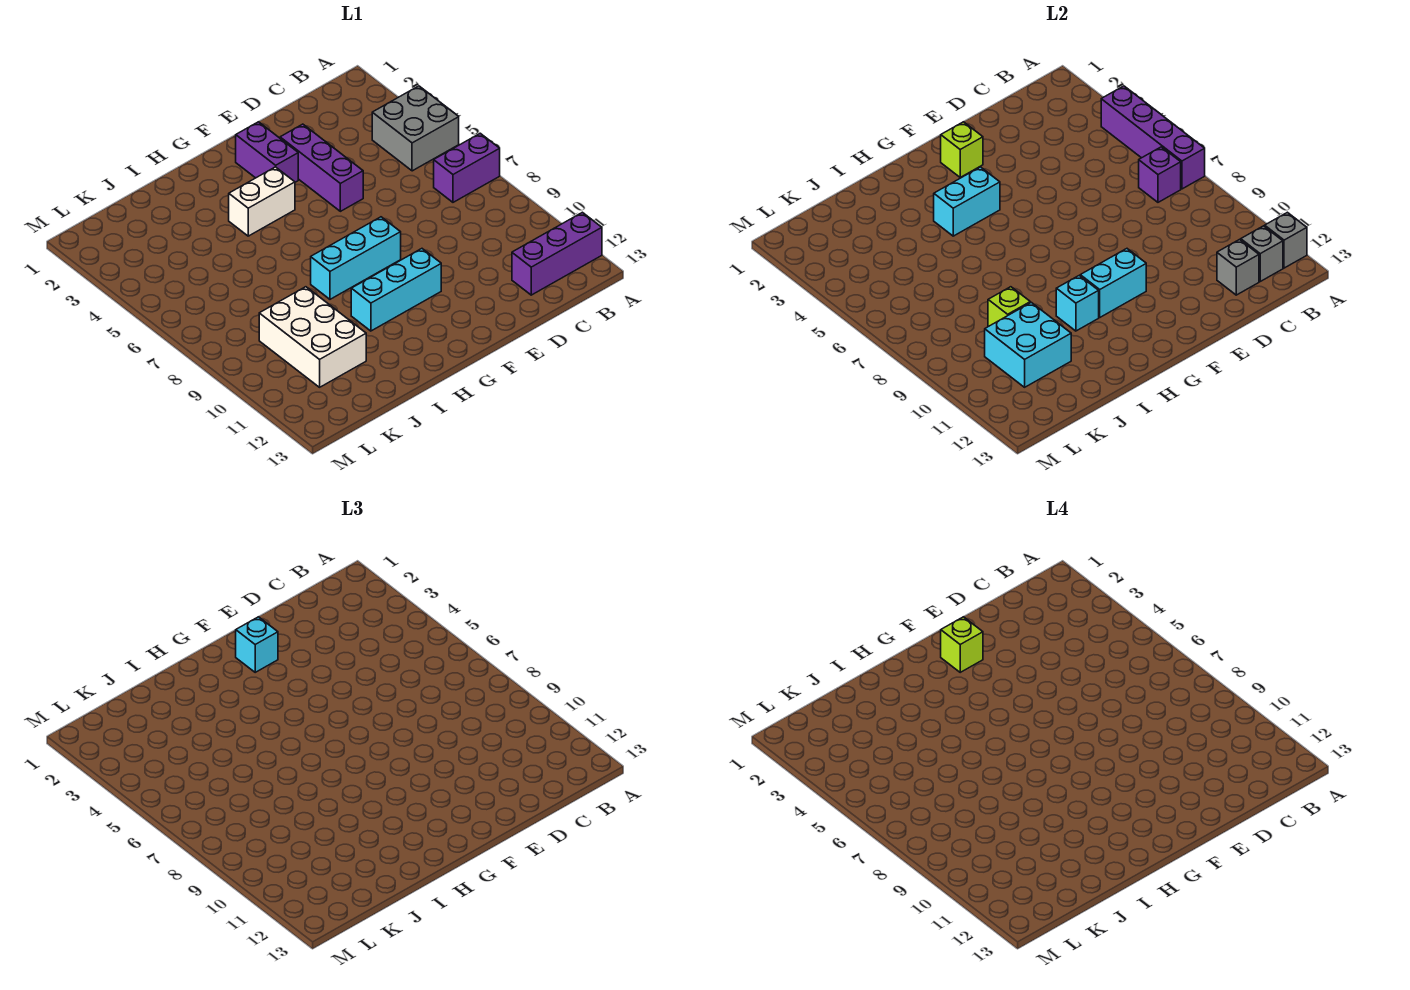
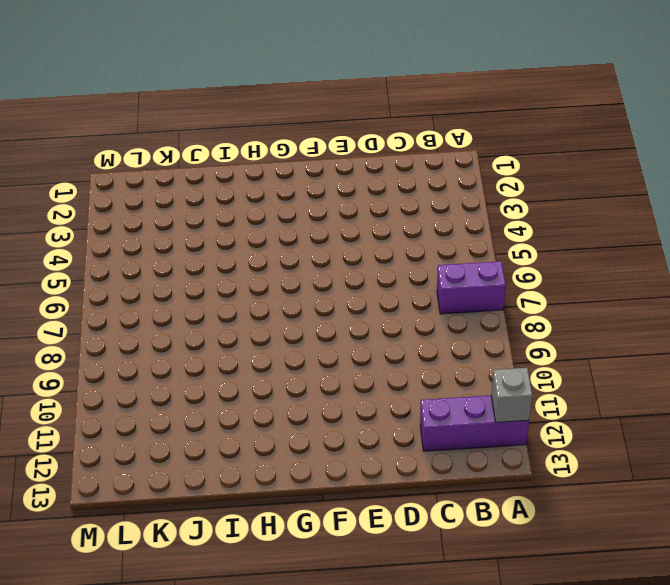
none -> grey 2x2 brick [372,86,459,171]
none -> purple 1x3 brick [280,124,363,211]
none -> purple 1x2 brick [236,122,298,182]

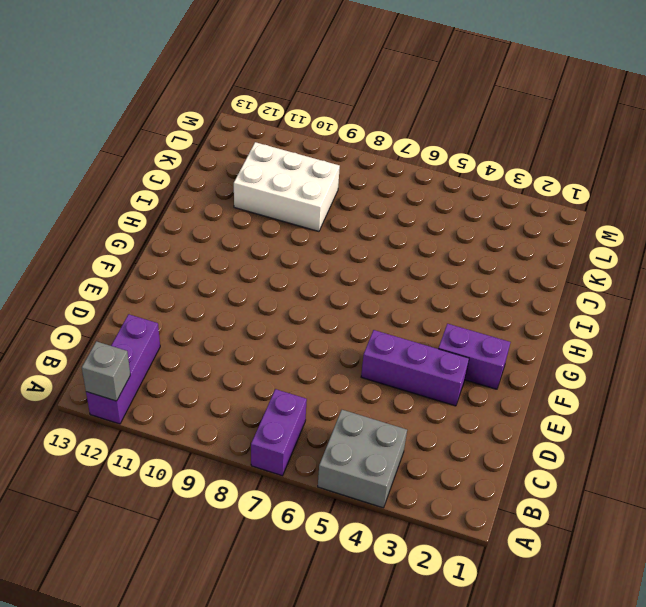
none -> cyan 1x3 brick [311,217,401,299]
none -> cyan 1x3 brick [351,249,441,331]
none -> white 1x2 brick [229,167,295,236]

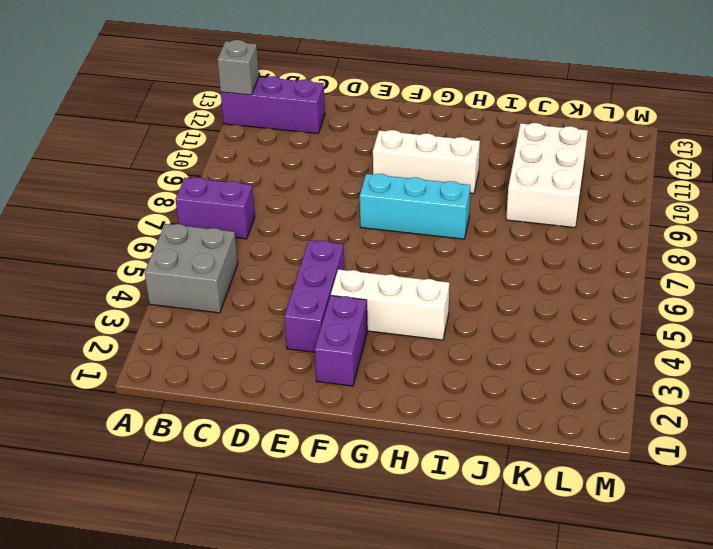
white 1x3 brick [331,269,449,340] -> white 1x2 brick [229,167,295,236]
white 1x3 brick [373,130,480,193] -> cyan 1x3 brick [351,249,441,331]
none -> purple 1x4 brick [1101,86,1205,189]
none -> purple 1x1 brick [1139,147,1181,202]
none -> grey 1x1 brick [1241,226,1283,281]

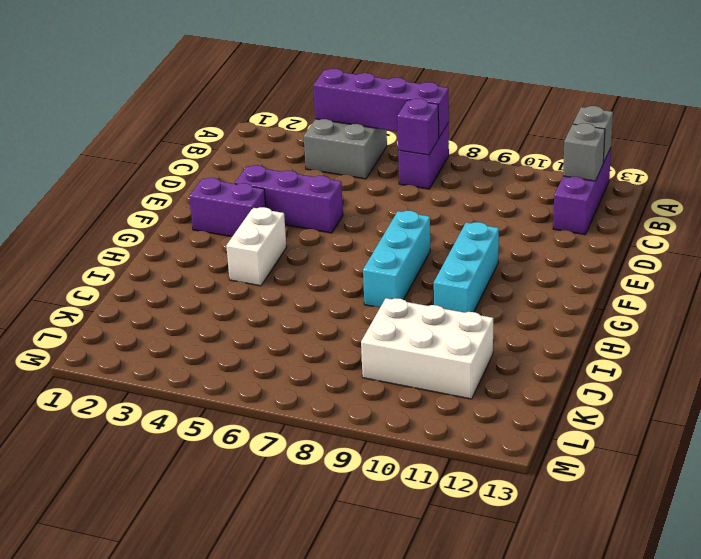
none -> grey 1x1 brick [1217,240,1259,295]
none -> lime 1x1 brick [941,122,983,177]
none -> cyan 1x2 brick [1080,249,1146,317]

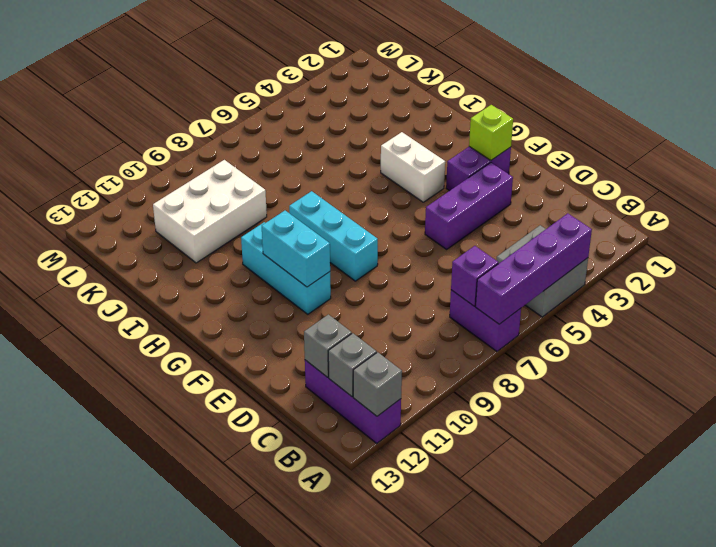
none -> cyan 1x2 brick [934,167,1000,236]
none -> cyan 1x1 brick [1056,276,1099,331]
none -> lime 1x1 brick [988,287,1030,327]

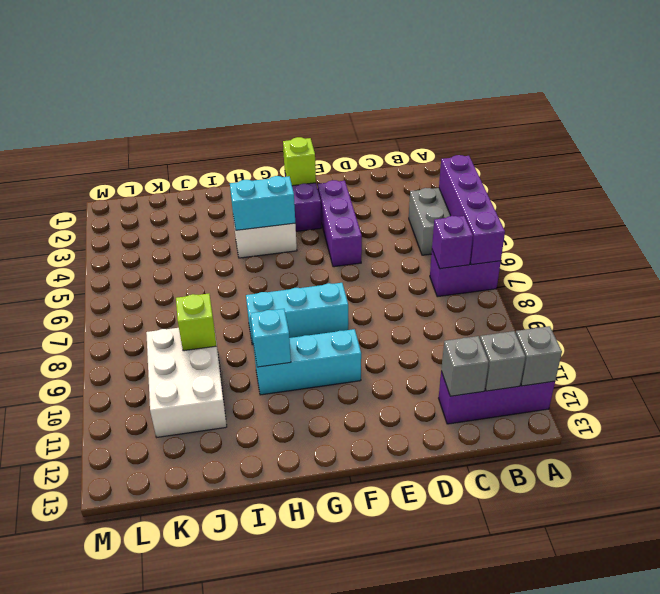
none -> cyan 1x2 brick [1080,249,1146,317]
none -> cyan 2x2 brick [985,302,1071,387]
none -> cyan 1x1 brick [236,617,278,672]

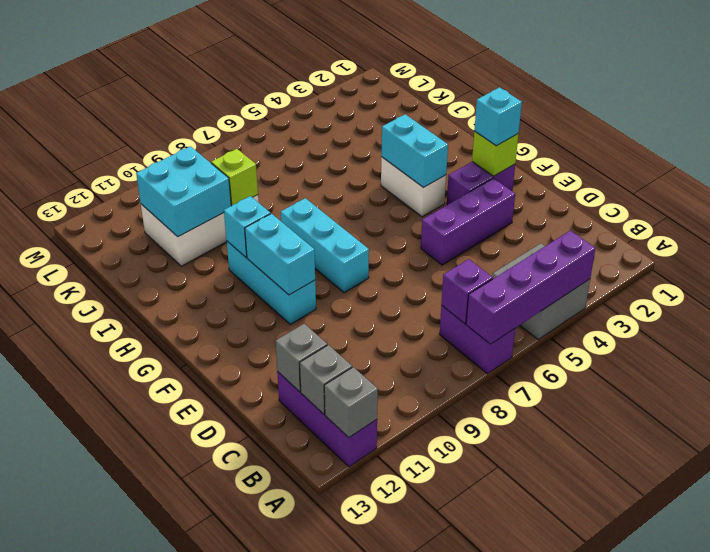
none -> lime 1x1 brick [941,617,983,672]

